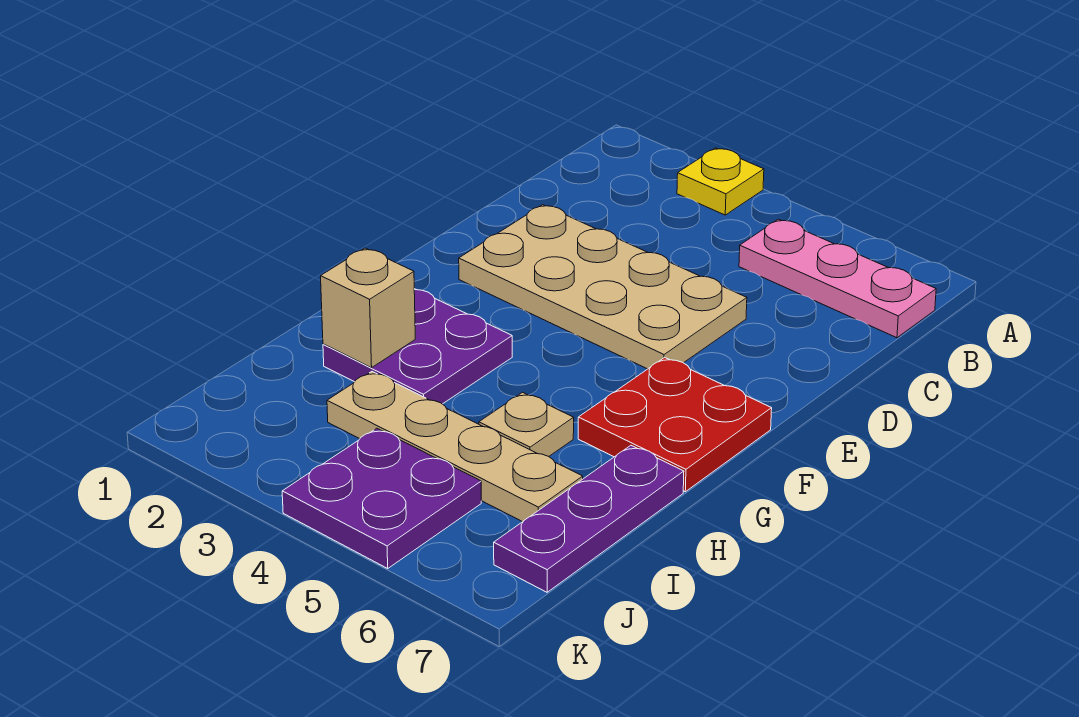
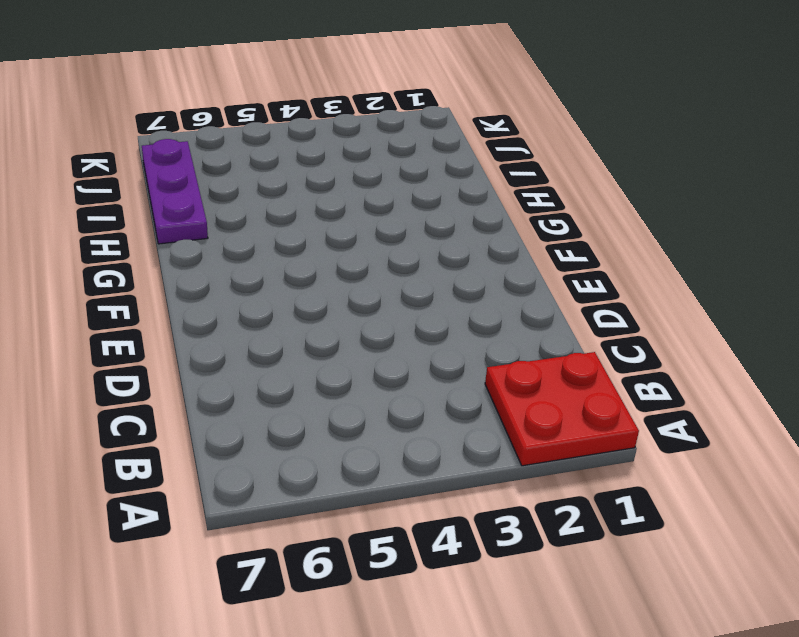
red 2x2 plate [485,352,639,466] -> red 2x2 plate moved to [578,357,772,492]
none -> yellow 1x1 plate [677,148,764,215]
none -> pink 1x3 plate [739,219,936,338]

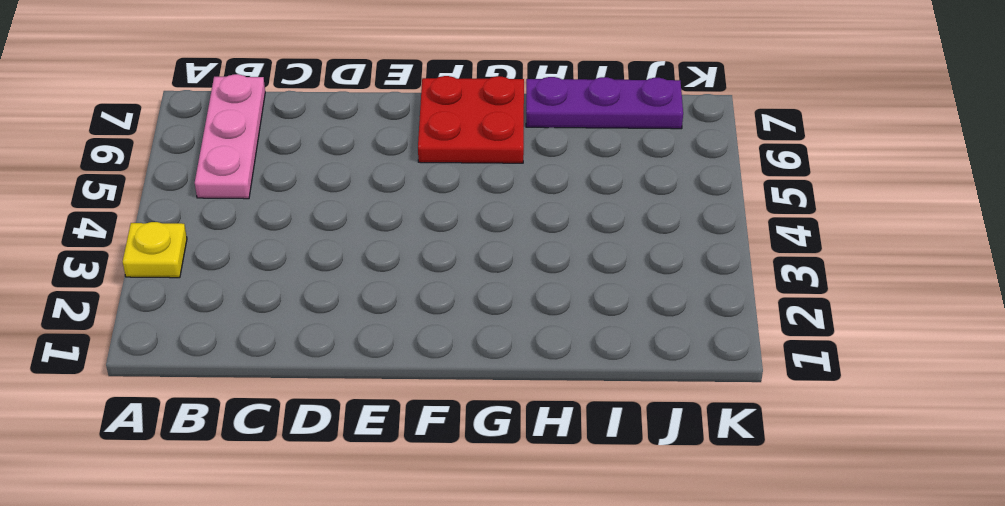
none -> tan 2x4 plate [459,205,747,369]
none -> purple 2x2 plate [323,289,512,404]

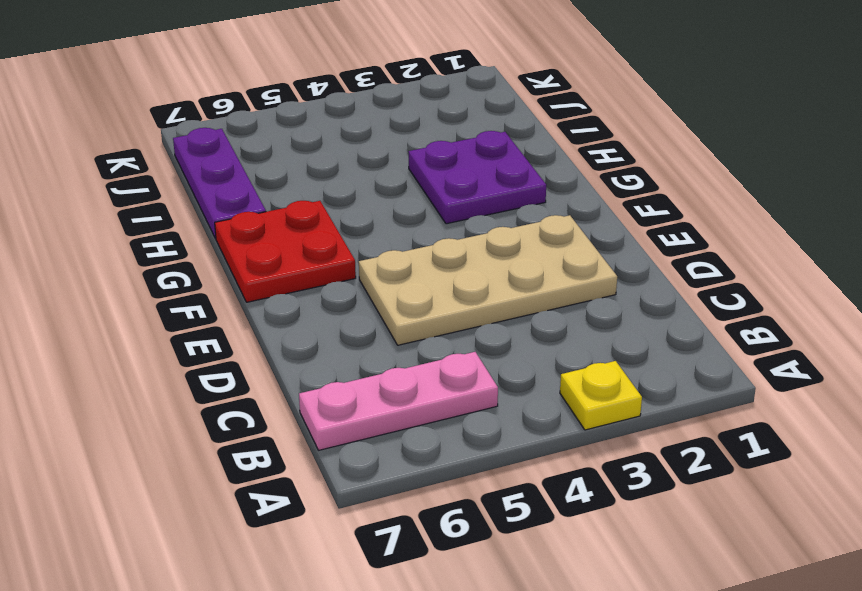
none -> tan 1x1 plate [479,392,574,456]
none -> tan 1x4 plate [327,371,583,522]

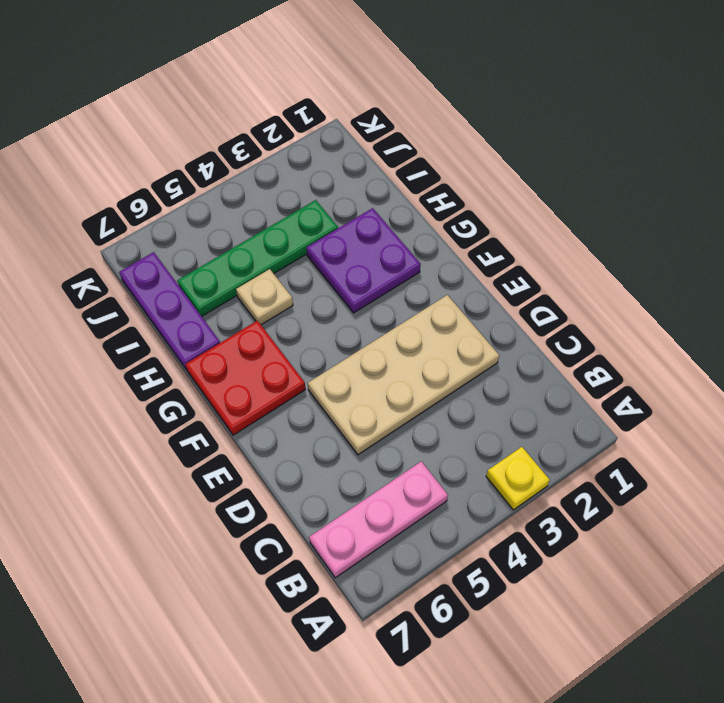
green 1x4 plate [177,200,338,316] -> tan 1x4 plate [327,371,583,522]
none -> purple 2x2 plate [282,428,481,568]
none -> tan 1x1 brick [321,248,415,368]

